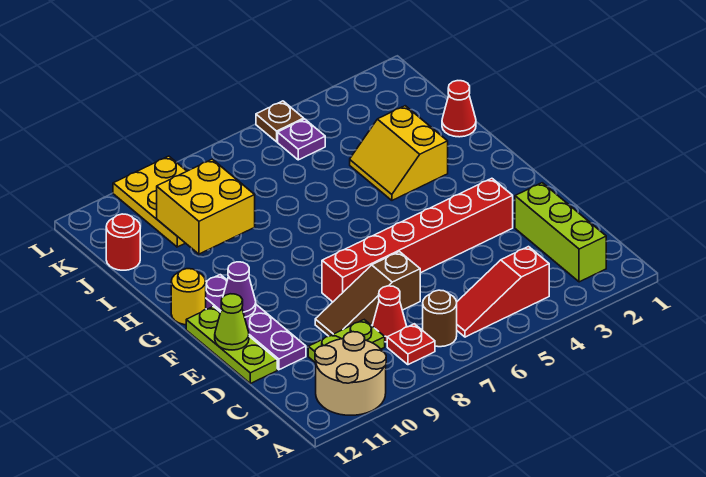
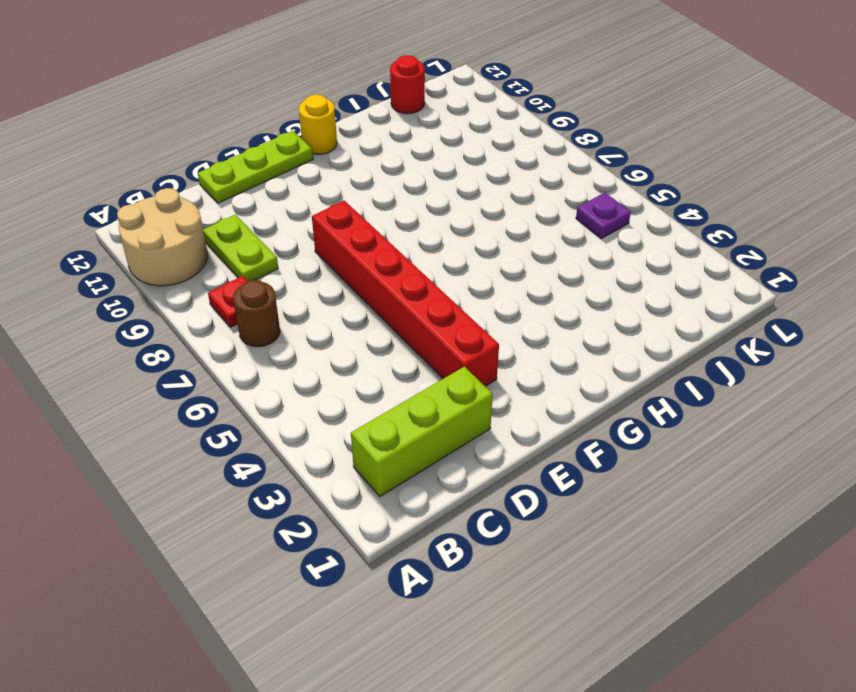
none -> red 1x3 slope [457,247,549,337]
none -> red 1x1 cone [373,286,407,342]
none -> brown 1x3 slope [315,252,420,336]

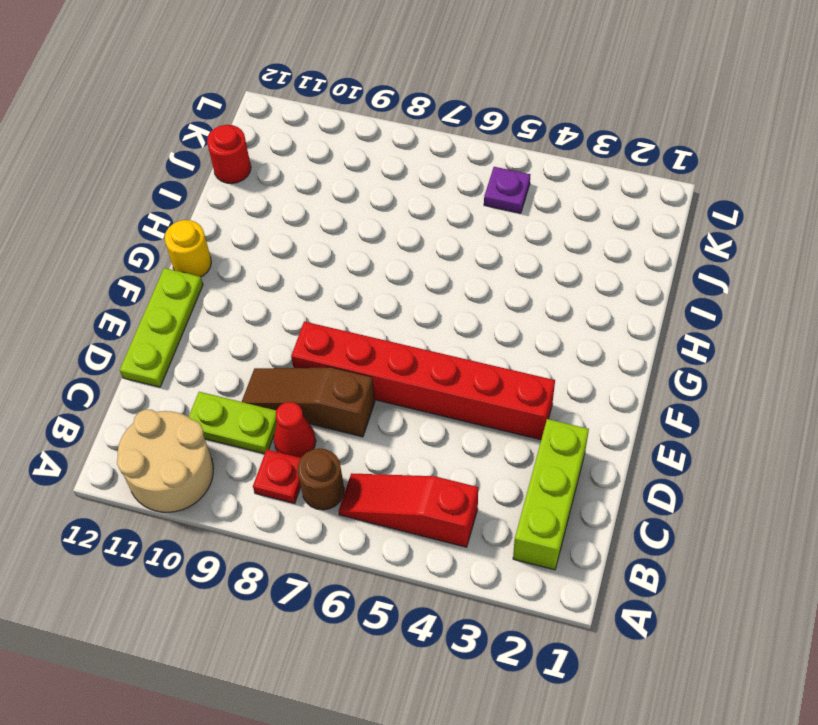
none -> purple 1x4 plate [206,275,306,370]
none -> yellow 2x2 slope [350,106,448,200]
none -> red 1x1 cone [442,81,476,137]

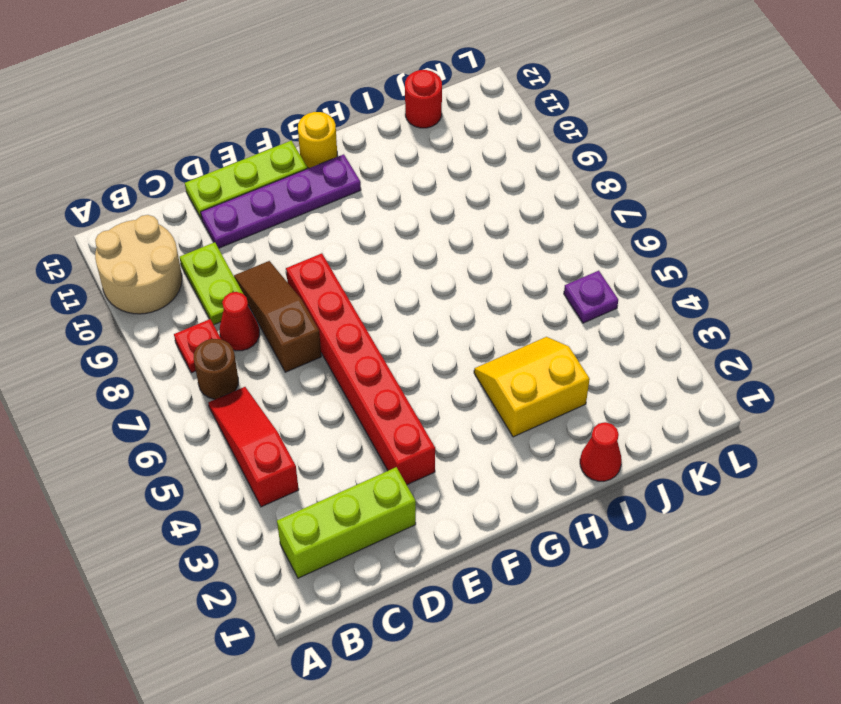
none -> yellow 2x3 plate [113,156,187,247]
none -> brown 1x1 plate [256,101,304,142]
none -> lime 1x1 cone [215,294,249,350]

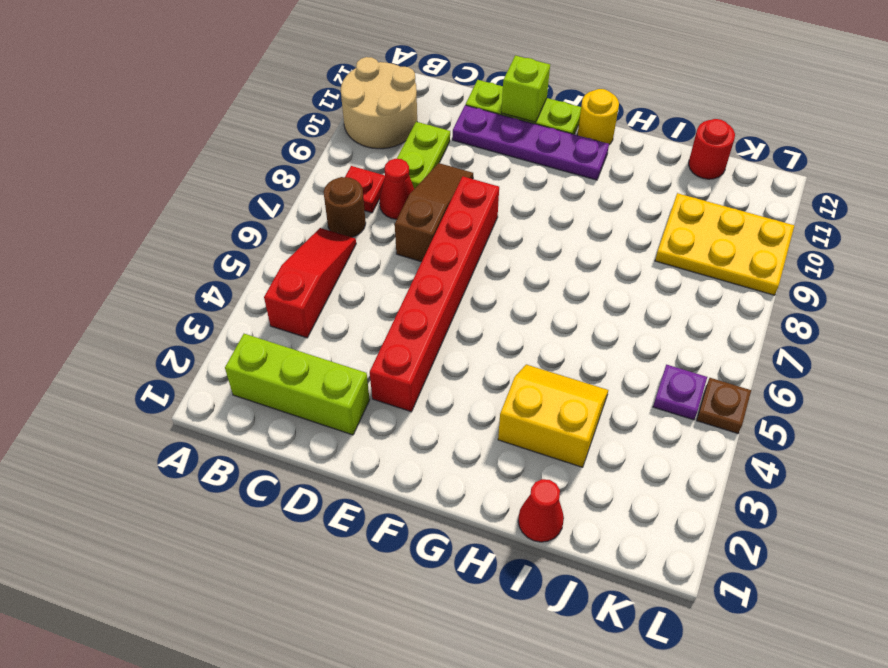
lime 1x1 brick [501,55,550,122] -> lime 1x1 cone [215,294,249,350]
none -> purple 1x1 cone [223,262,256,317]
none -> yellow 2x2 brick [157,159,255,254]

